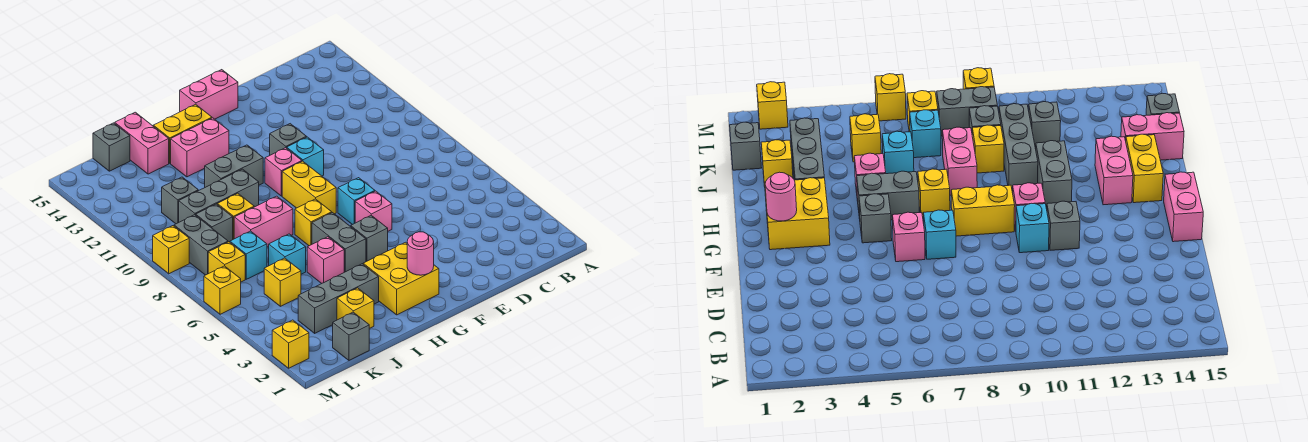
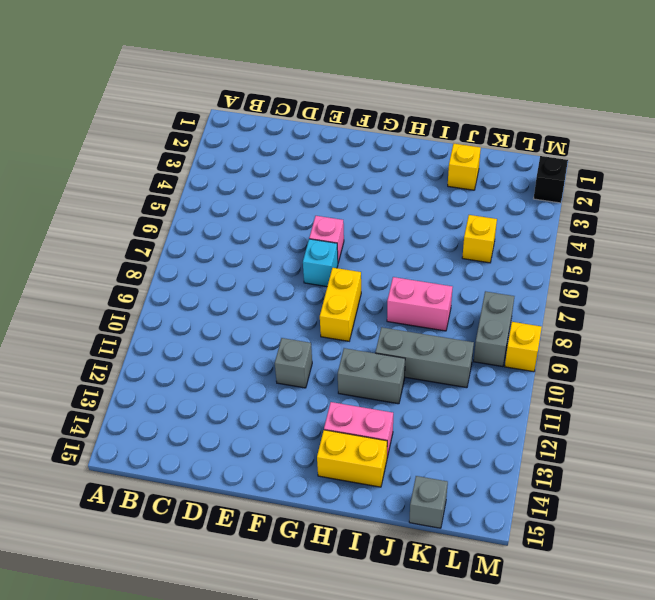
black 1x1 brick [534,156,568,203] -> yellow 1x1 brick [272,320,309,368]
none -> cyan 1x1 brick [287,137,324,176]
none -> pink 1x2 brick [180,70,238,119]
none -> yellow 2x2 brick [363,242,439,315]
none -> grey 1x1 brick [351,215,388,262]

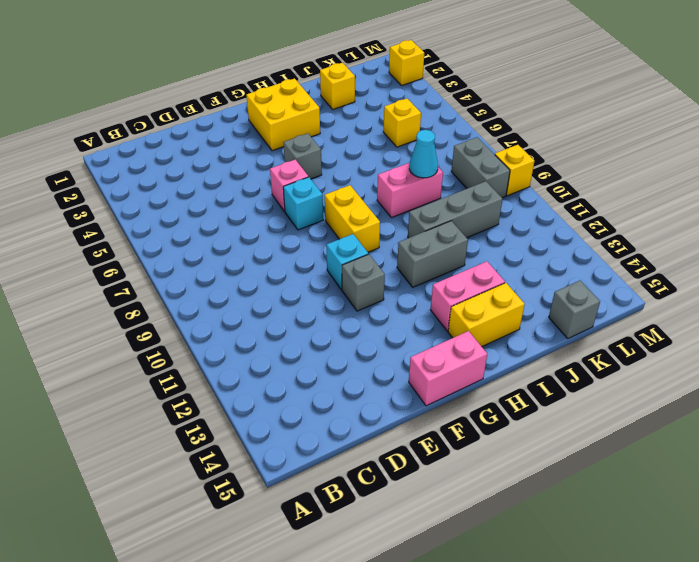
cyan 1x1 cone [409,130,438,178] -> none
none -> pink 1x1 brick [265,148,302,196]
none -> grey 1x2 brick [312,213,366,272]
none -> yellow 1x1 brick [295,199,332,246]
none -> grey 1x3 brick [298,264,379,333]

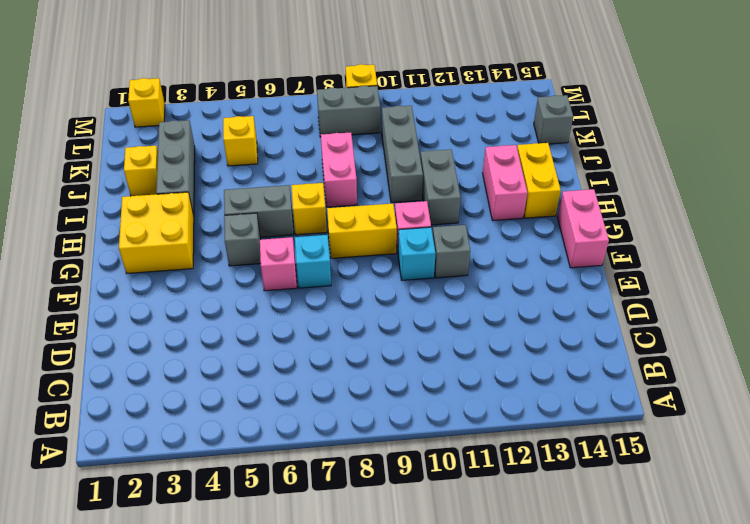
none -> pink 1x1 brick [307,237,344,284]
none -> cyan 1x1 brick [269,234,306,274]
none -> yellow 1x1 brick [217,193,254,239]
none -> pink 1x2 brick [115,112,169,174]

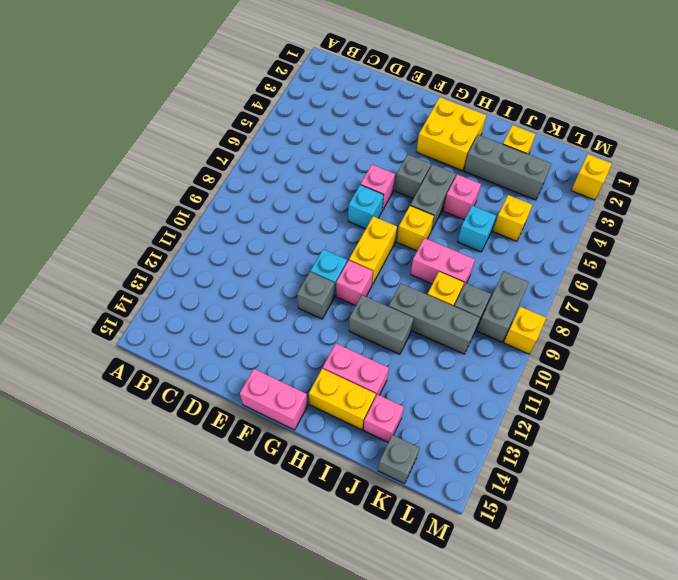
pink 1x1 brick [364,394,404,442] -> pink 1x2 brick [115,112,169,174]
none -> grey 1x1 brick [333,312,369,360]
none -> cyan 1x1 brick [230,231,267,279]
none -> grey 1x1 brick [162,177,198,224]
none -> yellow 1x1 brick [208,242,245,282]

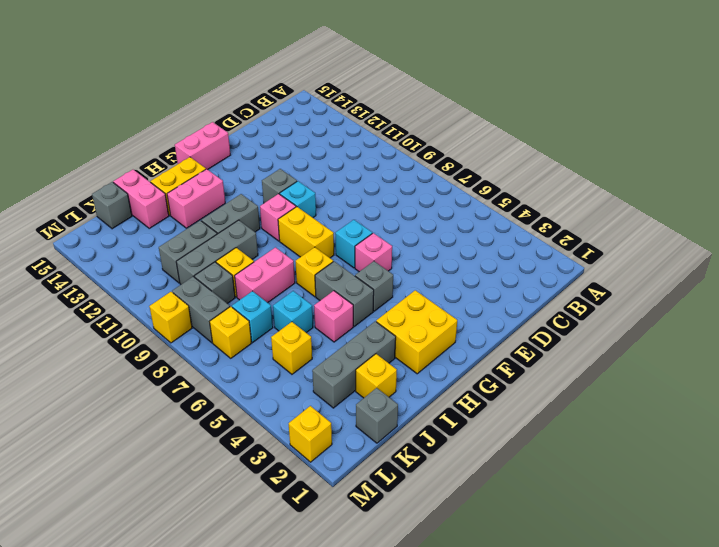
grey 1x2 brick [159,220,217,283] -> grey 1x1 brick [162,177,198,224]
none -> yellow 1x1 brick [204,266,241,314]
none -> pink 1x1 round brick [407,232,434,275]

